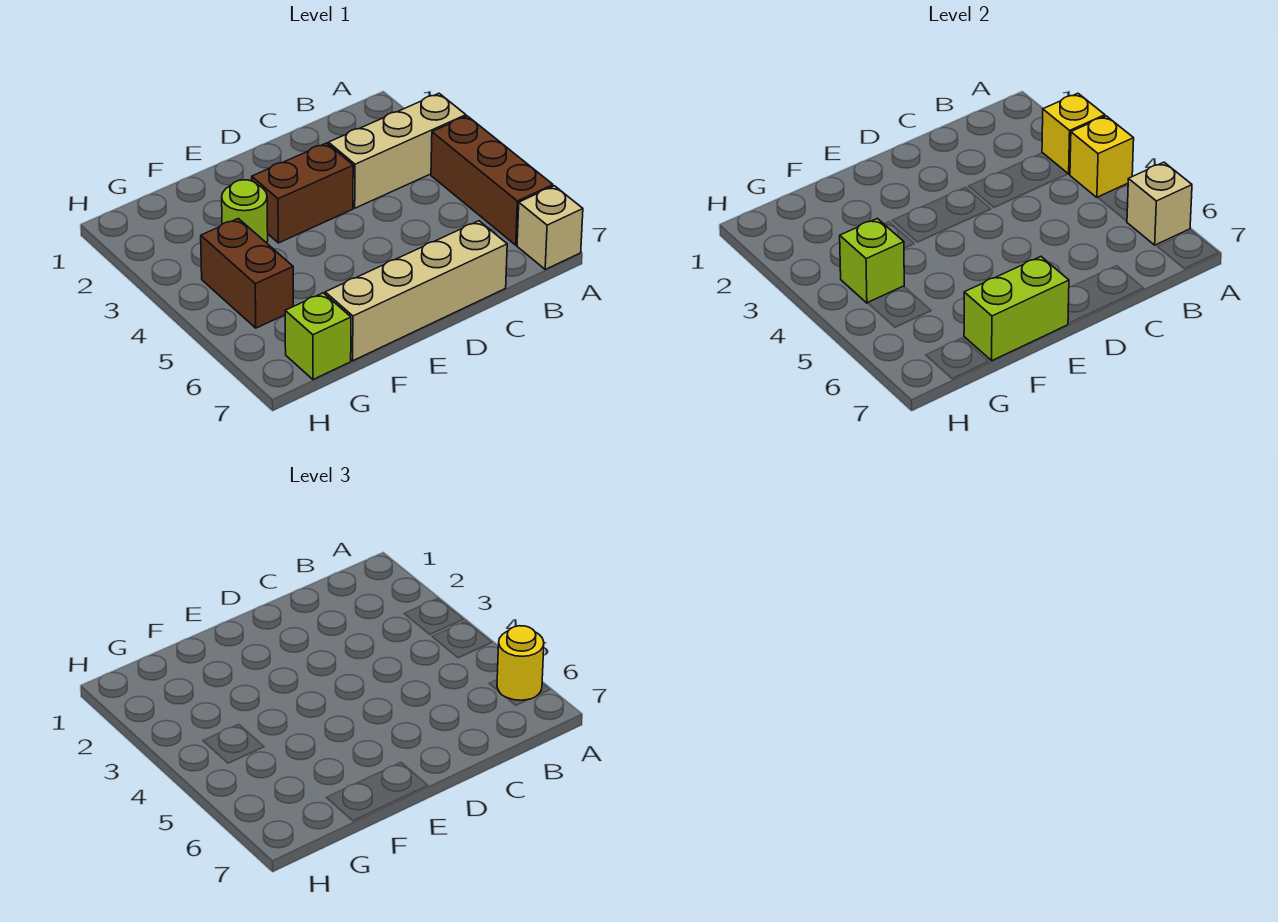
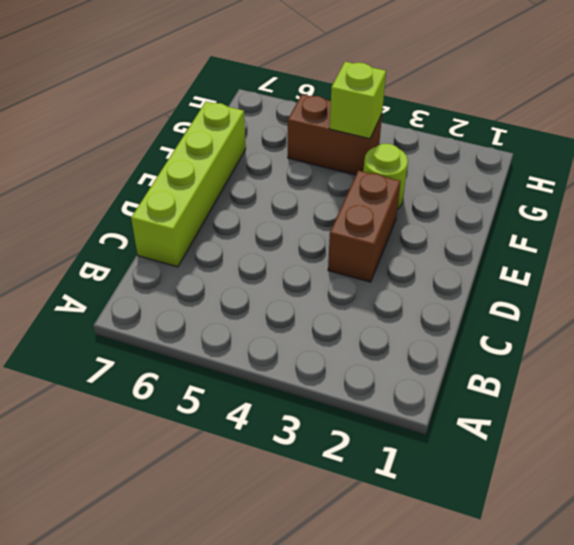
lime 1x4 brick [131,102,246,267] -> tan 1x4 brick [325,221,507,361]
none -> tan 1x3 brick [329,93,466,208]
none -> brown 1x3 brick [431,116,553,245]
none -> tan 1x1 brick [517,186,583,269]

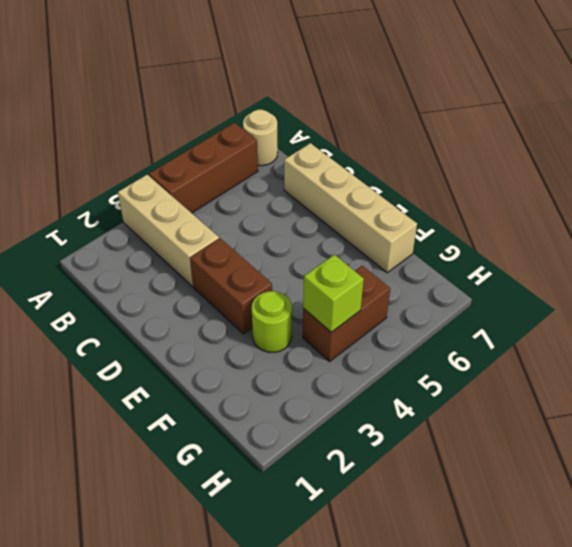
tan 1x1 round brick [243,110,278,166] -> tan 1x1 brick [517,186,583,269]
none -> lime 1x1 brick [285,293,351,379]
none -> yellow 1x1 brick [1042,93,1105,174]
none -> yellow 1x1 brick [1070,116,1134,198]

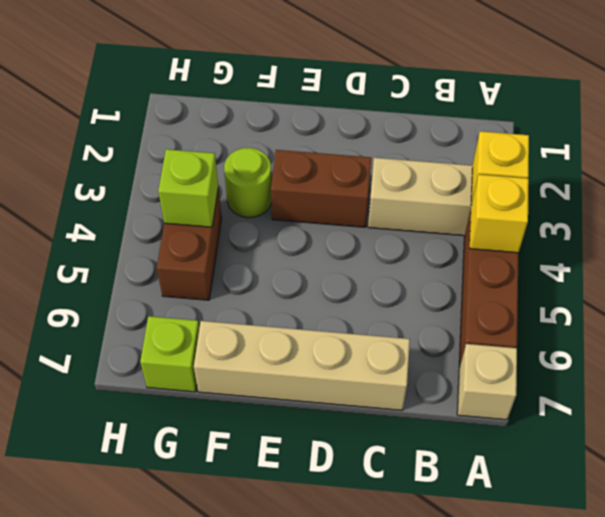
none -> tan 1x1 brick [1127,162,1192,245]
none -> lime 1x2 brick [964,257,1069,361]
none -> yellow 1x1 round brick [497,626,544,700]

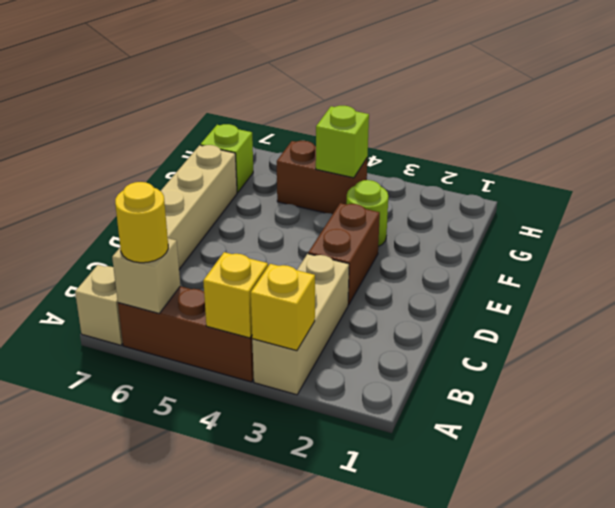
none -> lime 1x2 brick [964,257,1069,361]

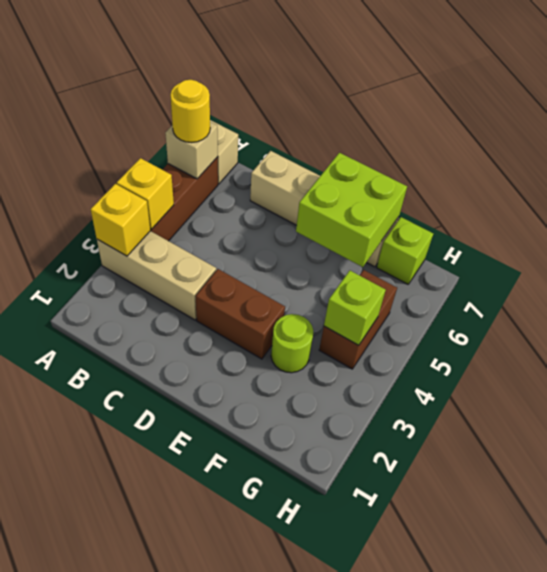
lime 2x2 brick [296,153,407,267] -> lime 1x2 brick [964,257,1069,361]

